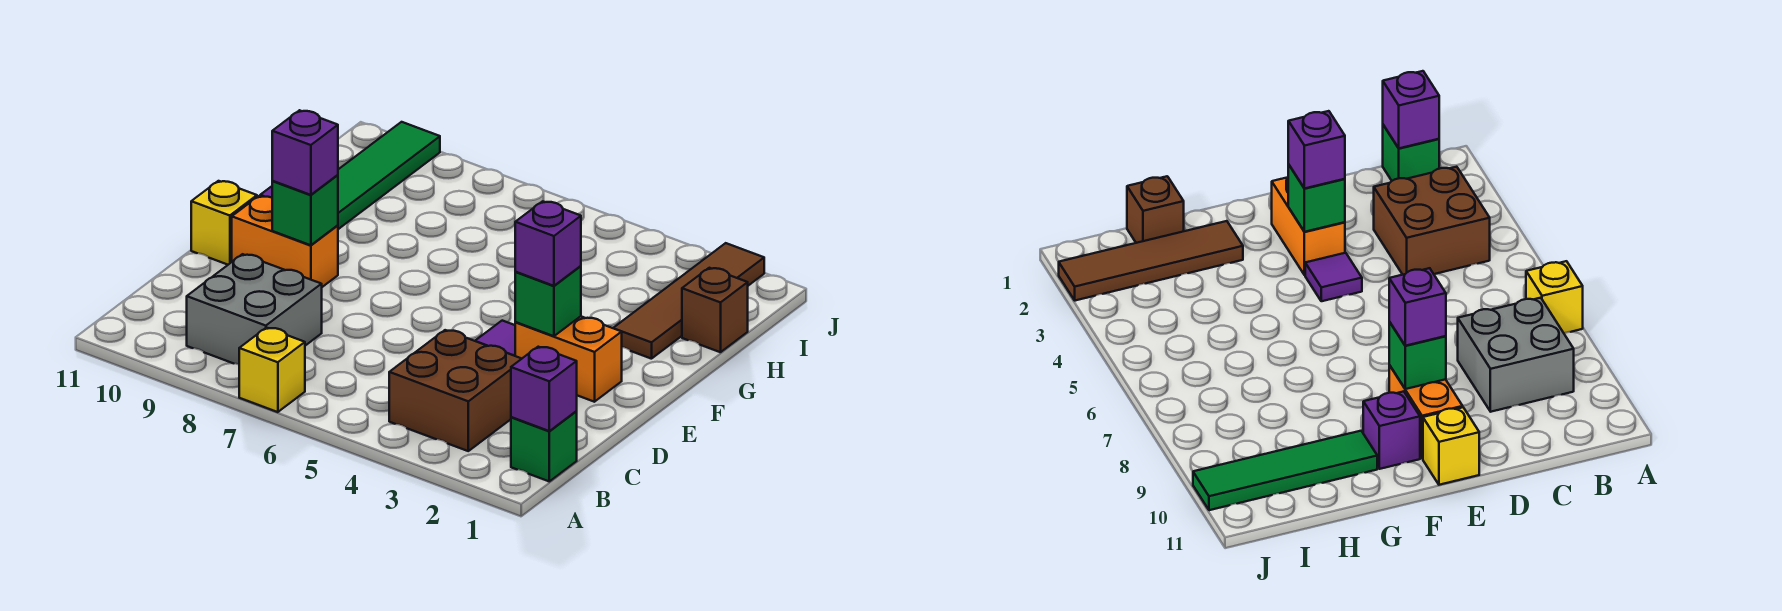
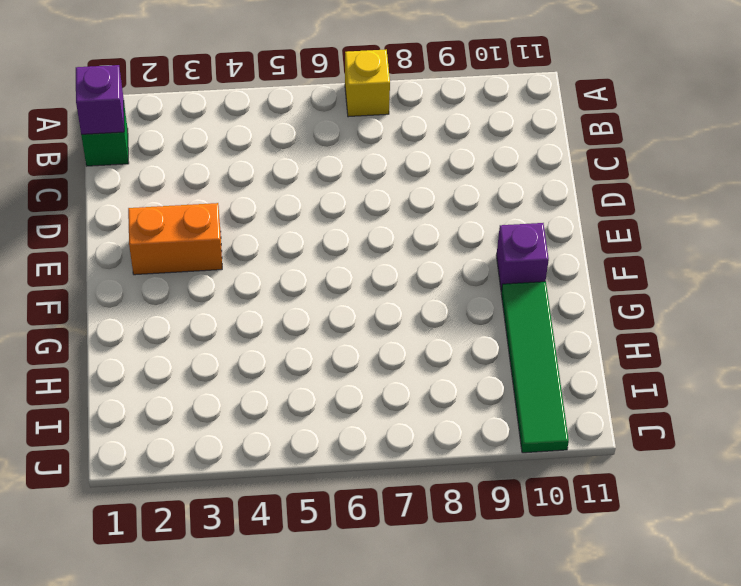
none -> brown 2x2 brick [389,330,522,451]
none -> grey 2x2 brick [187,254,322,364]
none -> purple 1x1 tile [475,321,515,356]

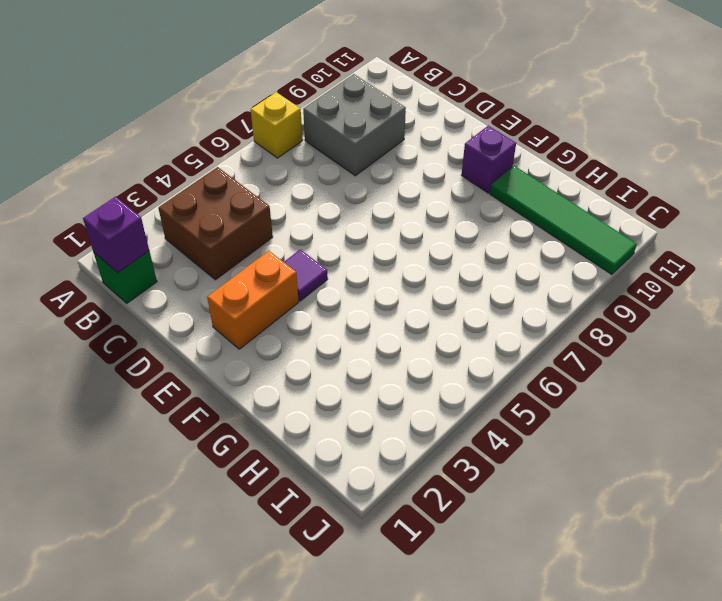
none -> orange 1x2 brick [232,196,338,287]
none -> yellow 1x1 brick [191,181,257,265]
none -> brown 1x4 tile [614,243,764,359]

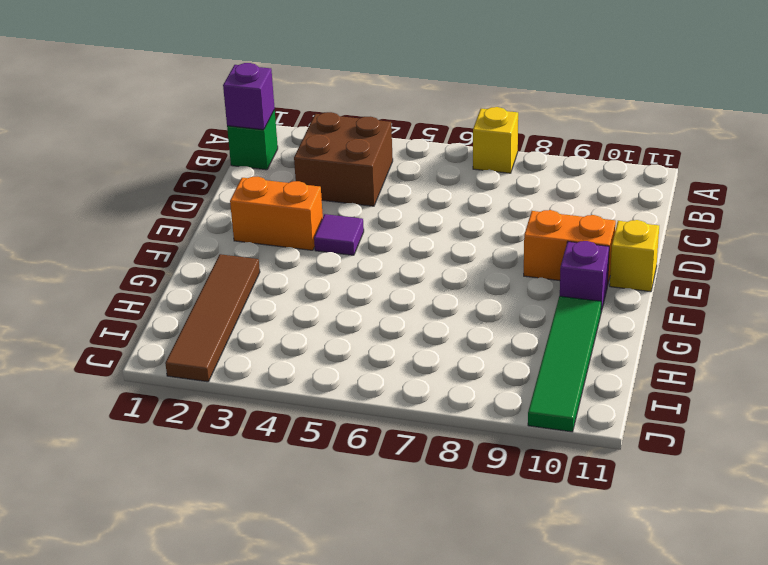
none -> grey 2x2 brick [187,254,322,364]
none -> brown 1x1 brick [682,268,748,352]
none -> green 1x1 brick [515,266,581,336]

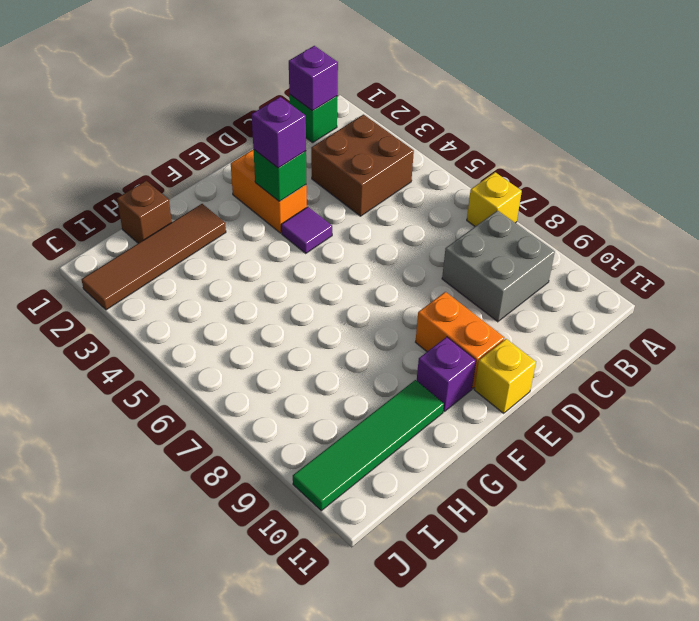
none -> green 1x1 brick [272,175,338,245]
none -> purple 1x1 brick [272,110,338,195]

